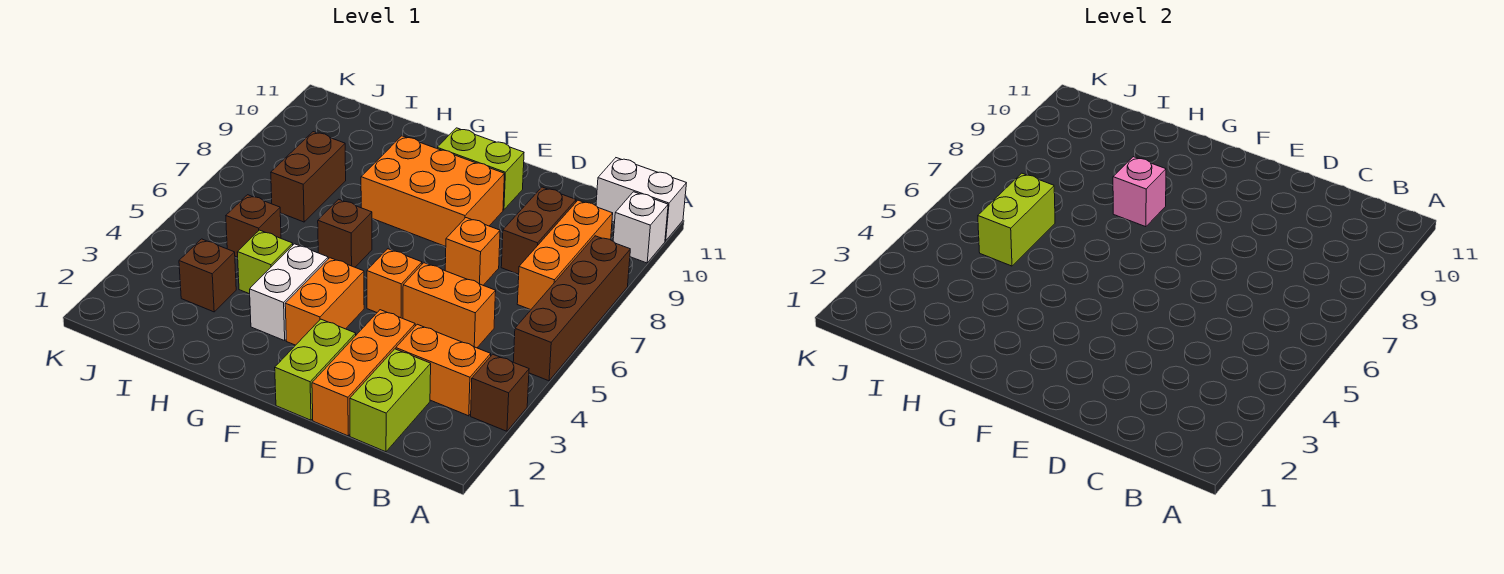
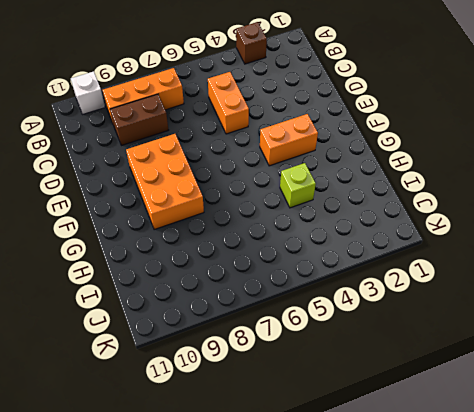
none -> brown 1x4 brick [513,236,630,381]
none -> white 1x2 brick [596,158,686,241]
none -> orange 1x2 brick [396,324,491,416]

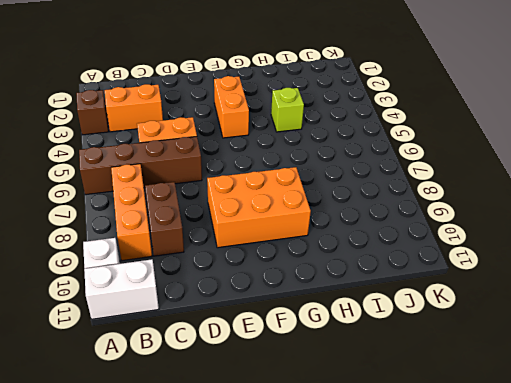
brown 1x4 brick [79,137,202,195] -> brown 1x4 brick turned to [513,236,630,381]
none -> lime 1x2 brick [350,349,431,452]
none -> orange 1x3 brick [312,310,415,436]
none -> orange 1x1 brick [445,218,500,285]

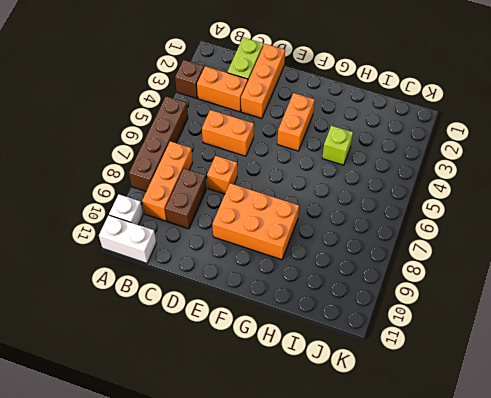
none -> lime 1x2 brick [275,319,356,420]
none -> orange 1x1 brick [367,249,422,318]
none -> lime 1x2 brick [437,128,524,210]

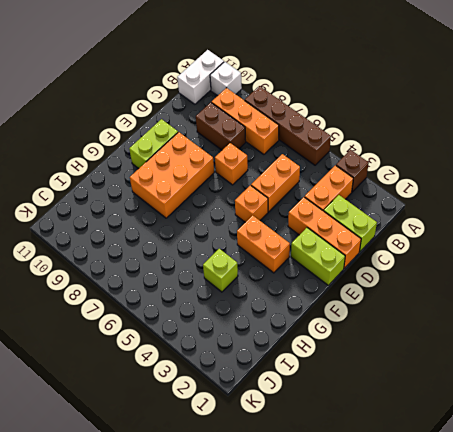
none -> white 1x2 brick [250,244,328,341]
none -> brown 1x1 brick [318,199,372,267]
none -> brown 1x1 brick [179,239,236,312]

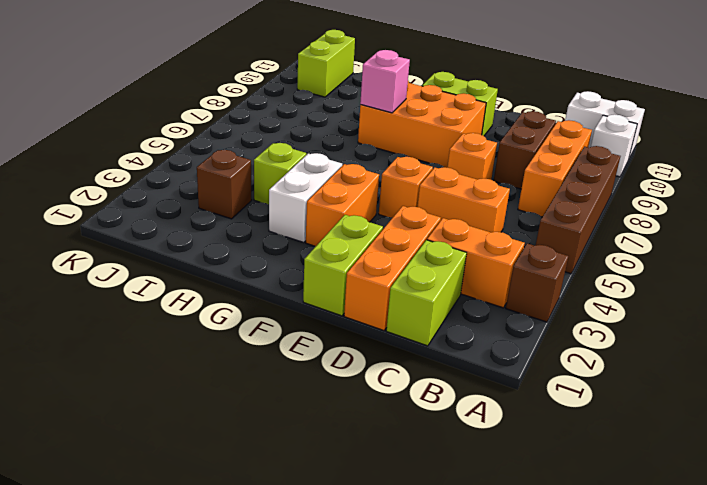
lime 1x2 brick [297,30,355,97] -> lime 1x2 brick moved to [978,173,1055,266]
none -> brown 1x1 brick [318,199,372,267]
none -> brown 1x1 brick [226,195,281,257]
none -> brown 1x2 brick [271,132,346,222]

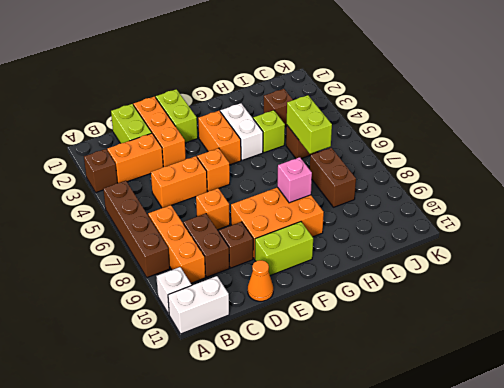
brown 1x1 brick [219,222,253,268] -> brown 1x1 brick moved to [318,199,372,267]
orange 1x1 cone [248,260,273,301] -> none

